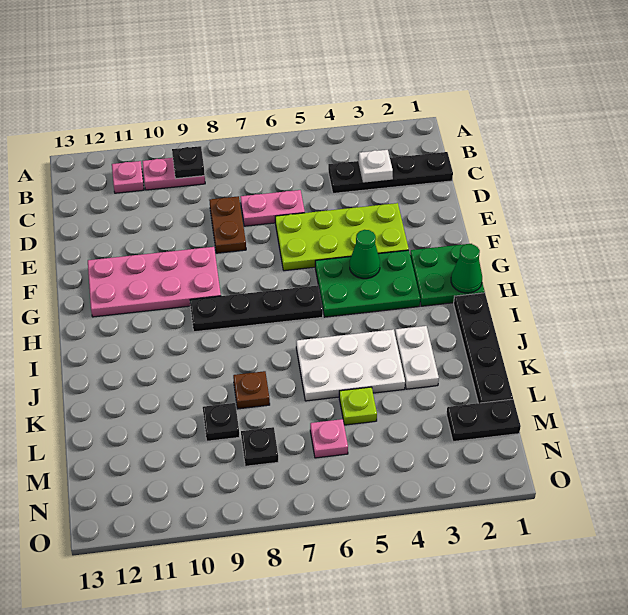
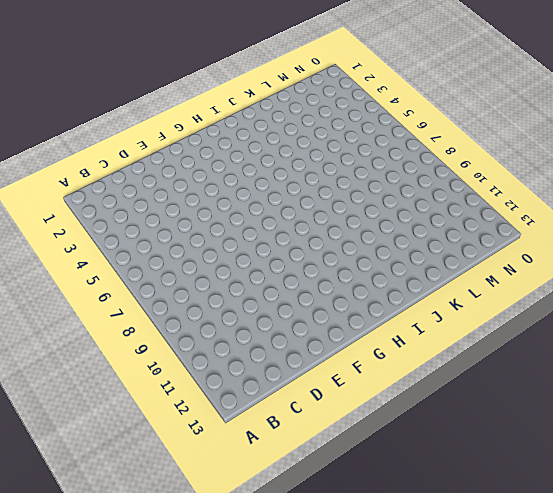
none -> pink 1x2 plate [142,158,205,190]
none -> pink 1x1 plate [112,161,144,193]
none -> black 1x4 plate [328,152,453,193]

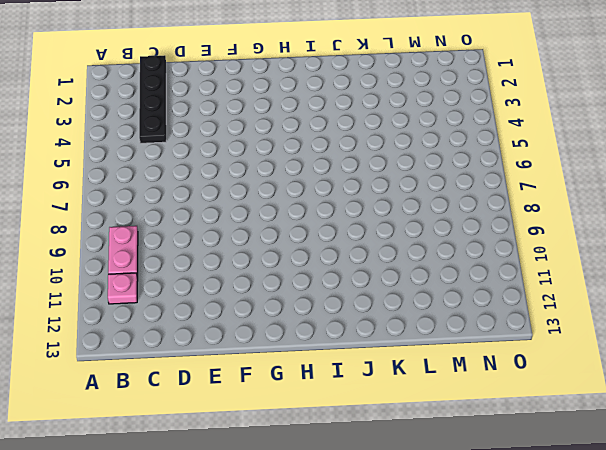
none -> pink 1x2 plate [240,190,305,226]
none -> brown 1x2 plate [209,196,246,253]
none -> lime 2x4 plate [275,203,409,271]

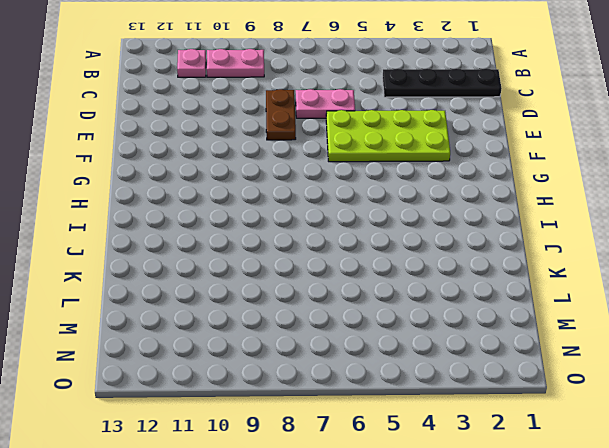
none -> pink 2x4 plate [88,247,221,317]
none -> green 2x2 plate [410,244,485,306]
none -> green 2x3 plate [315,250,420,317]

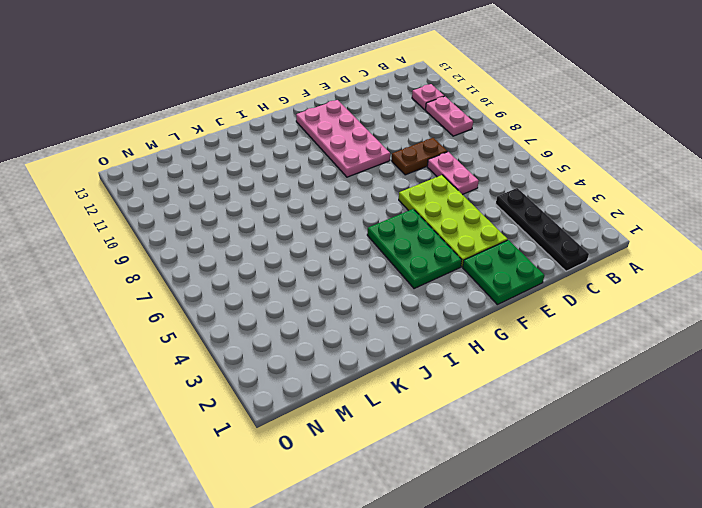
green 2x2 plate [463,240,544,305] -> green 2x2 plate moved to [410,244,485,306]
none -> black 1x4 plate [190,285,323,332]
none -> black 1x4 plate [454,293,513,403]
none -> white 1x2 plate [395,326,439,389]

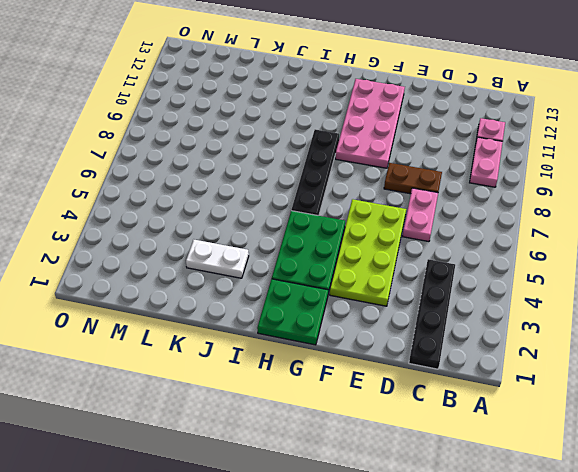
none -> black 1x4 plate [454,293,513,403]
none -> white 2x3 plate [296,329,405,401]
none -> brown 1x1 plate [233,371,270,409]

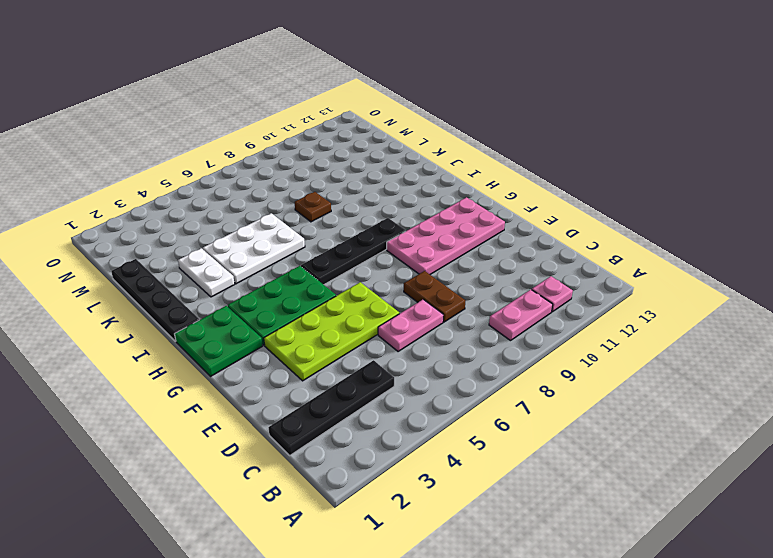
none -> lime 1x1 plate [339,387,377,425]
none -> black 1x1 plate [203,403,239,441]
none -> black 1x2 plate [446,399,521,442]

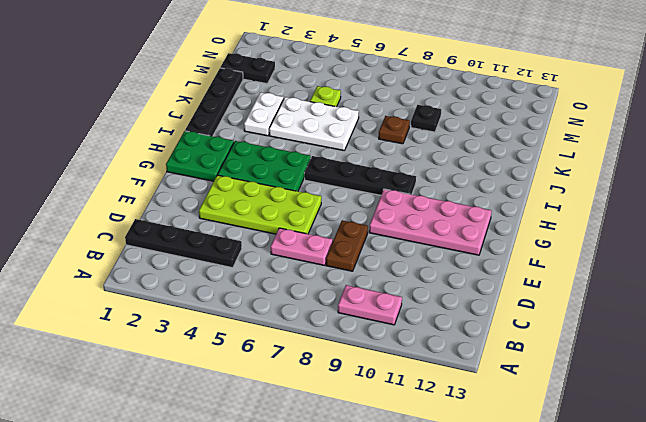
none -> pink 1x1 plate [112,161,144,193]
none -> pink 1x1 plate [310,419,348,458]
none -> black 1x1 plate [241,427,278,466]

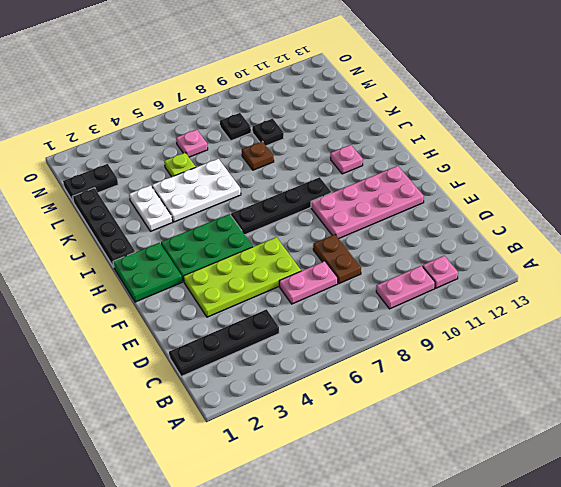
pink 1x1 plate [330,145,363,174] -> none
none -> black 1x1 plate [172,146,205,179]
none -> white 1x1 plate [359,150,393,182]
none -> green 1x1 cone [350,230,380,279]

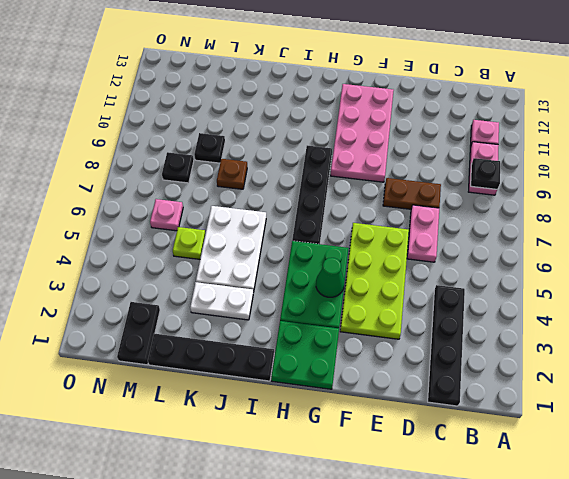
none -> white 1x1 plate [359,150,393,182]
none -> green 1x1 cone [451,244,482,293]

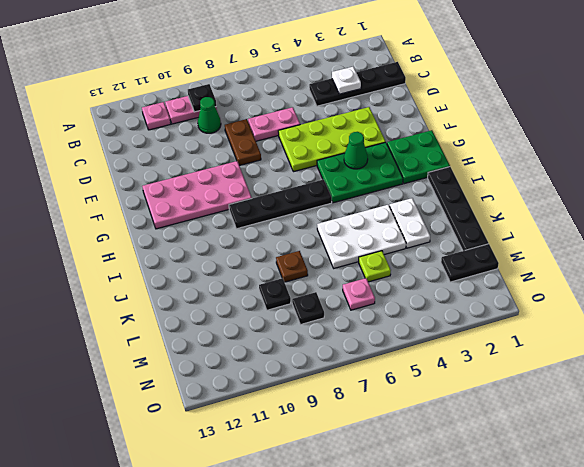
green 1x1 cone [198,97,221,133] -> green 1x1 cone moved to [451,244,482,293]

